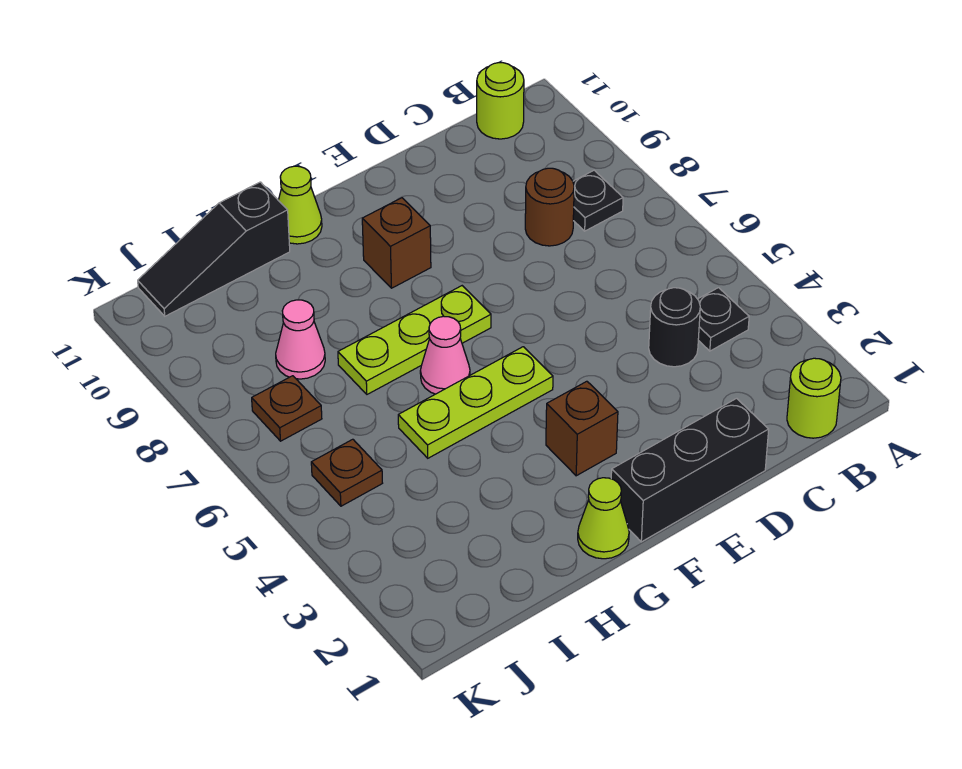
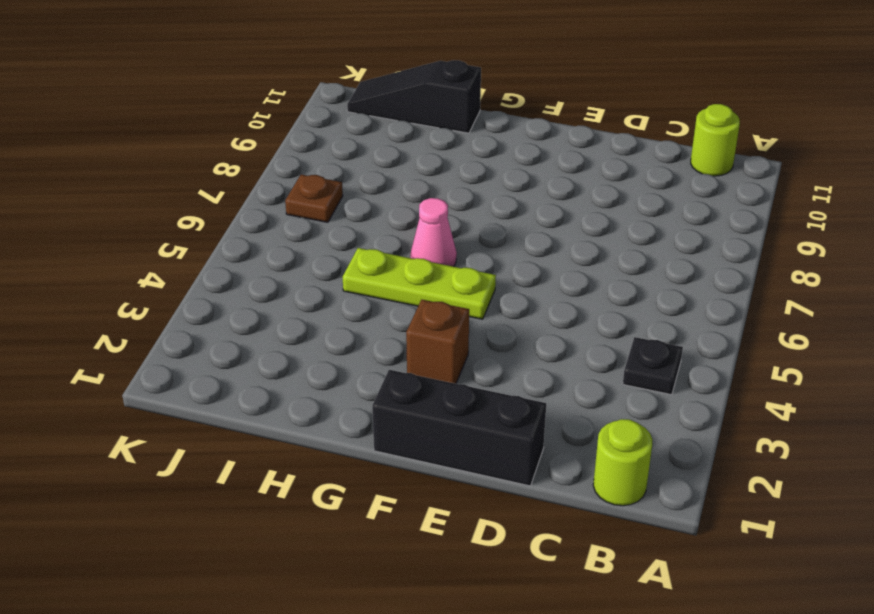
none -> black 1x1 plate [573,170,623,231]
none -> black 1x1 round brick [649,288,700,367]
none -> brown 1x1 round brick [525,168,574,246]

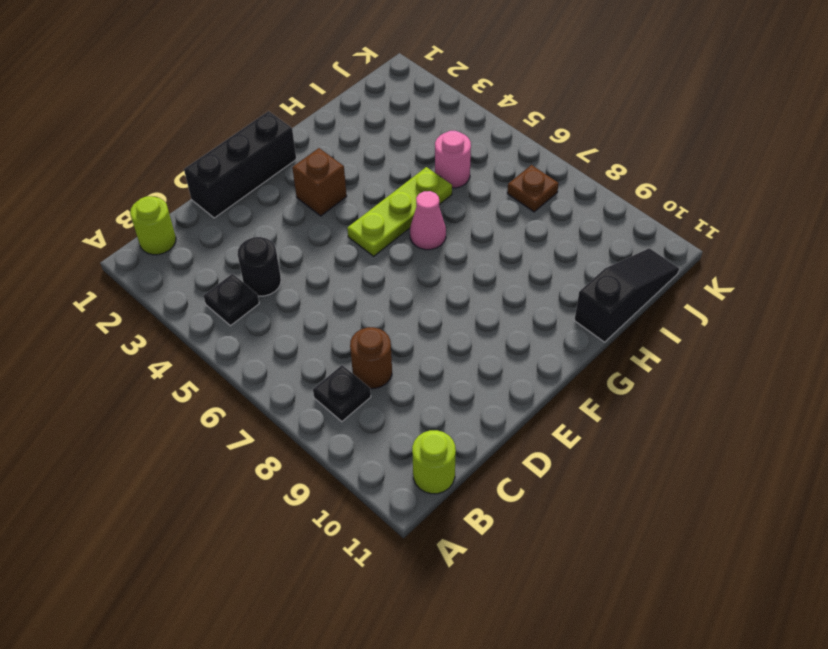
pink 1x1 round brick [435,131,471,188] -> none
none -> lime 1x3 plate [338,286,491,394]
none -> brown 1x1 brick [362,198,431,288]
none -> lime 1x1 cone [578,478,629,559]

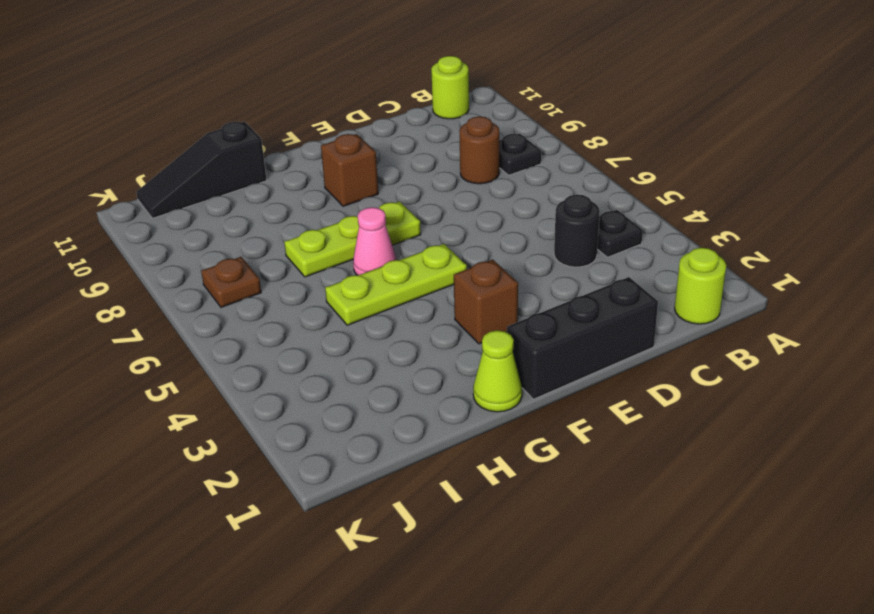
none -> lime 1x1 cone [278,166,322,244]
none -> pink 1x1 cone [276,300,325,379]
none -> brown 1x1 plate [311,439,382,506]

